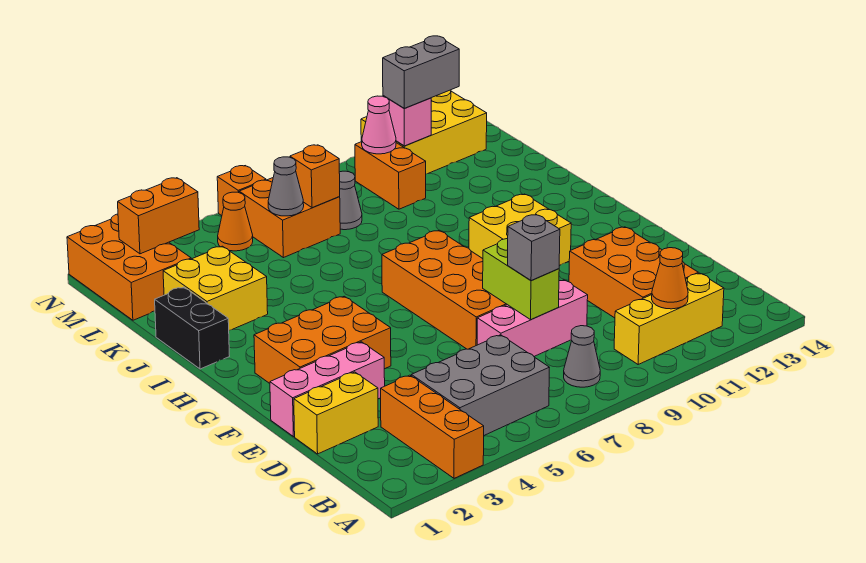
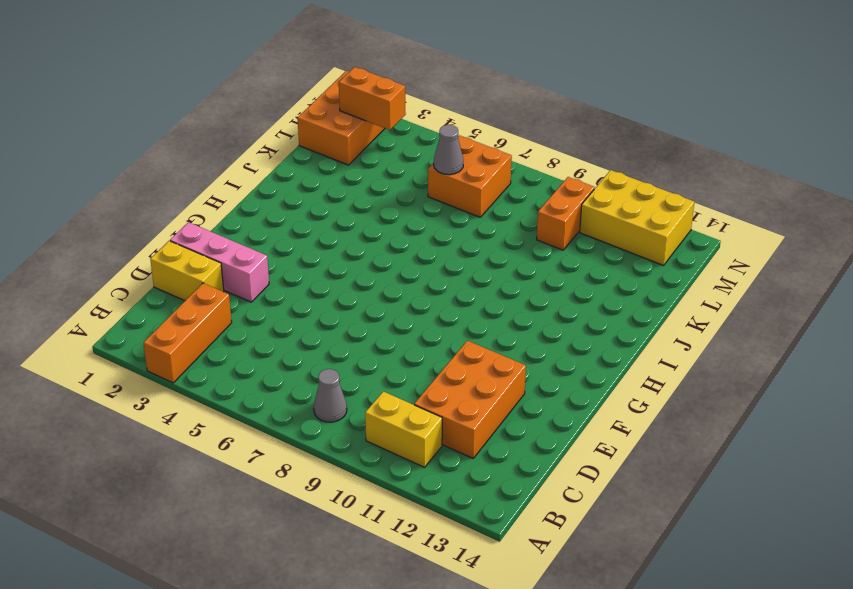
yellow 1x2 brick [365,391,442,467] -> yellow 1x3 brick [614,273,724,364]
none -> grey 2x3 brick [411,335,549,435]
none -> pink 1x3 brick [477,280,588,356]
none -> orange 2x4 brick [382,231,507,349]

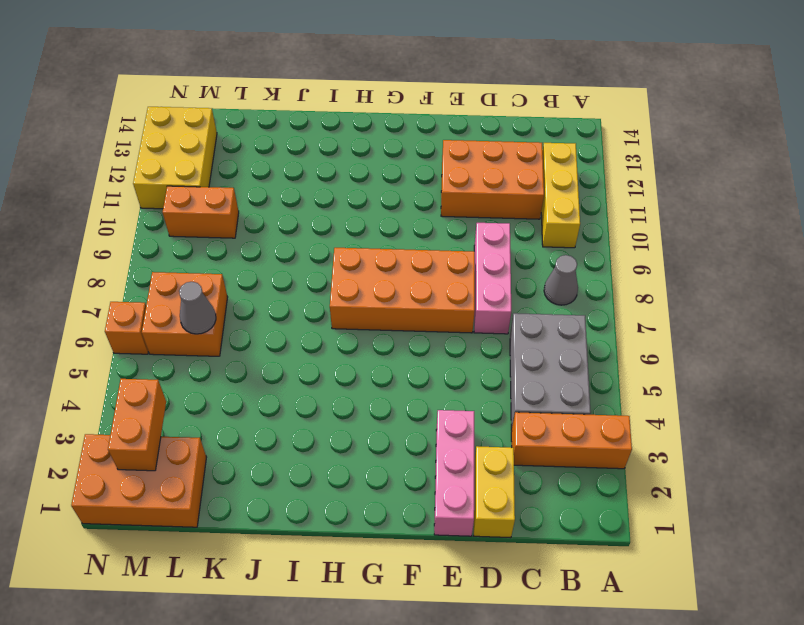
none -> orange 2x3 brick [254,296,391,383]
none -> yellow 2x2 brick [469,194,571,265]
none -> black 1x2 brick [155,287,229,369]

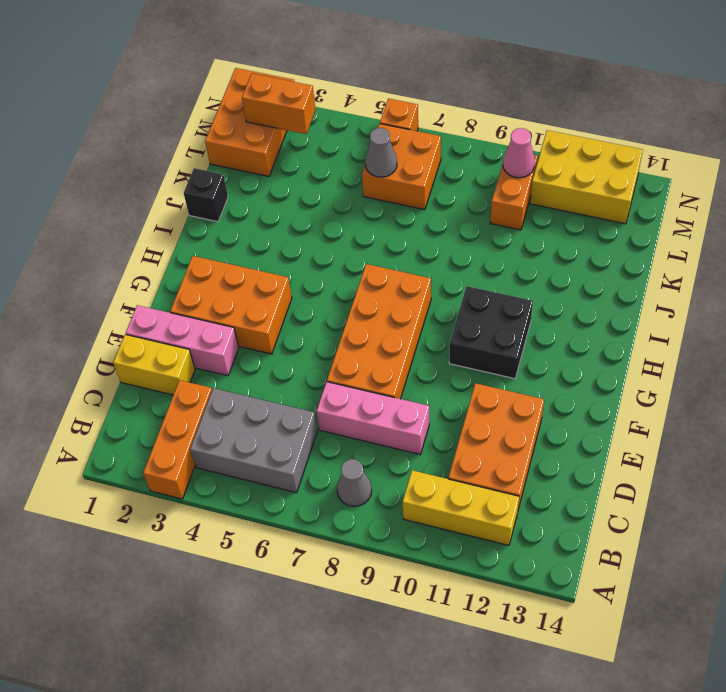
black 2x2 brick [449,286,533,379] -> yellow 2x2 brick [469,194,571,265]
black 1x1 brick [184,168,228,222] -> black 1x2 brick [155,287,229,369]
none -> yellow 2x2 brick [163,246,268,330]
none -> grey 1x1 cone [339,171,362,230]
none -> orange 1x1 cone [218,192,253,251]

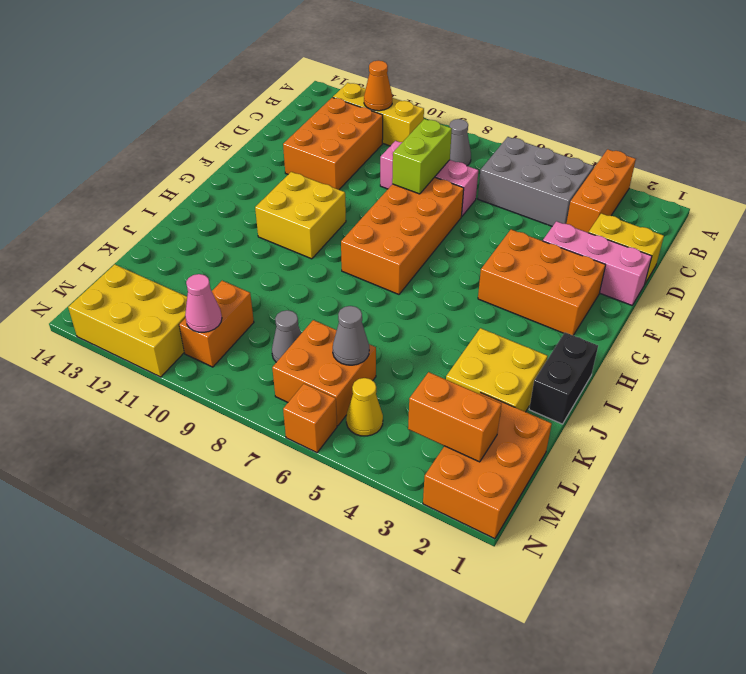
yellow 1x1 cone [346,378,383,436] -> orange 1x1 cone [218,192,253,251]
none -> orange 1x1 brick [290,145,340,208]
none -> pink 1x1 brick [383,96,431,146]
none -> grey 1x1 brick [508,215,560,281]

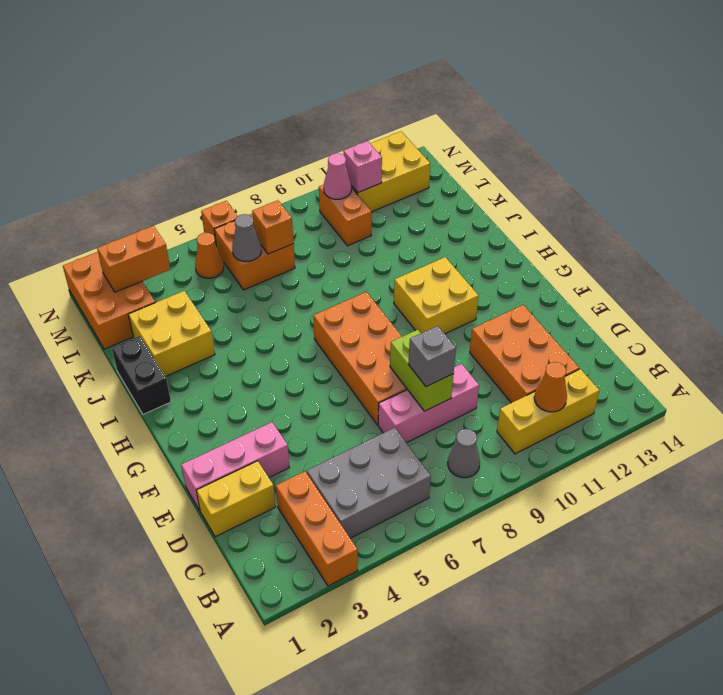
none -> orange 2x3 brick [254,296,391,383]
none -> grey 1x1 cone [339,171,362,230]
none -> grey 1x2 brick [383,36,459,108]

